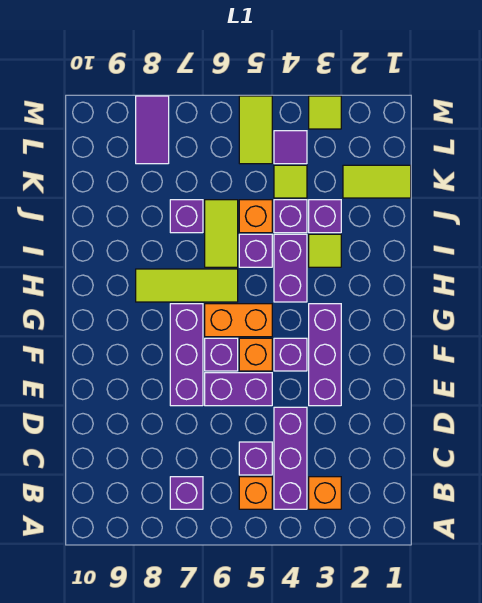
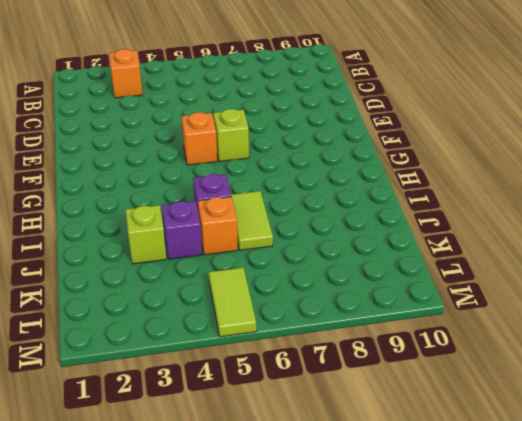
lime 1x1 brick [213,109,249,161] -> purple 1x1 brick [205,338,238,371]
lime 1x1 brick [126,205,166,264] -> purple 1x1 brick [309,200,341,233]
none -> purple 1x3 brick [274,407,307,509]
none -> orange 1x1 brick [239,477,272,509]
none -> purple 1x1 brick [170,477,203,509]

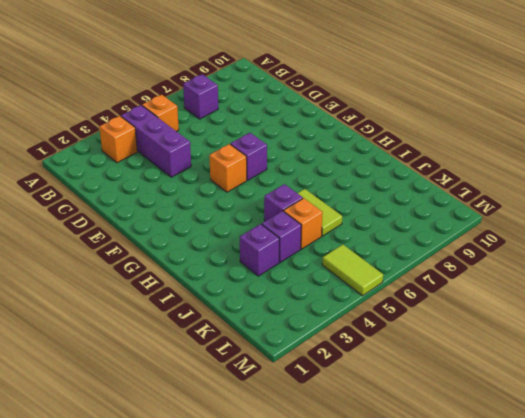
none -> purple 1x1 brick [239,442,272,475]
none -> purple 1x3 brick [309,304,341,406]
none -> purple 1x2 brick [205,373,272,406]

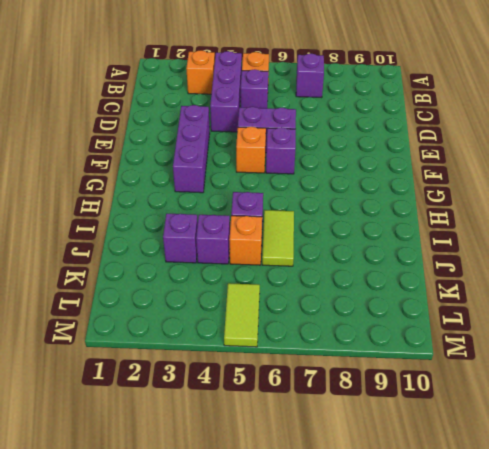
none -> purple 1x3 brick [170,304,203,406]
none -> purple 1x1 brick [274,338,307,371]
none -> orange 1x2 brick [205,304,272,337]

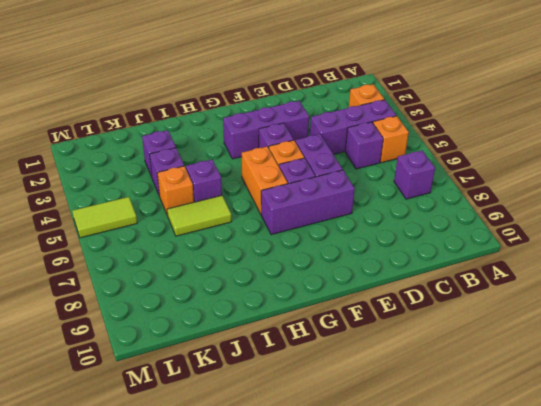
none -> purple 1x2 brick [274,234,307,302]
none -> lime 1x3 tile [136,269,238,302]
none -> lime 1x1 tile [309,234,341,267]

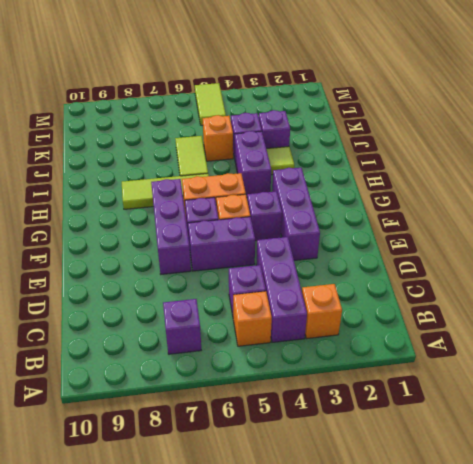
none -> purple 1x1 brick [239,234,272,267]
none -> purple 1x1 brick [170,200,203,233]
none -> lime 1x2 tile [343,165,411,198]

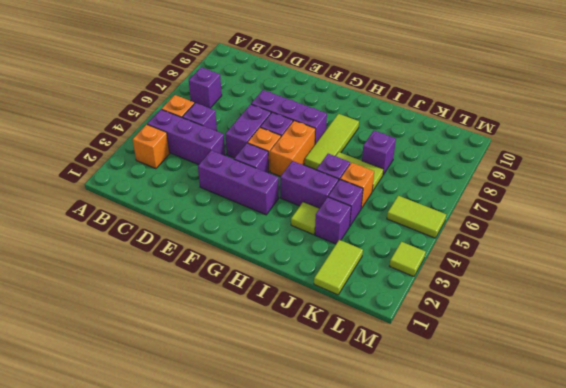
none -> lime 1x1 tile [274,165,307,198]
none -> purple 1x1 tile [274,131,307,164]
none -> purple 1x2 tile [136,96,169,164]

